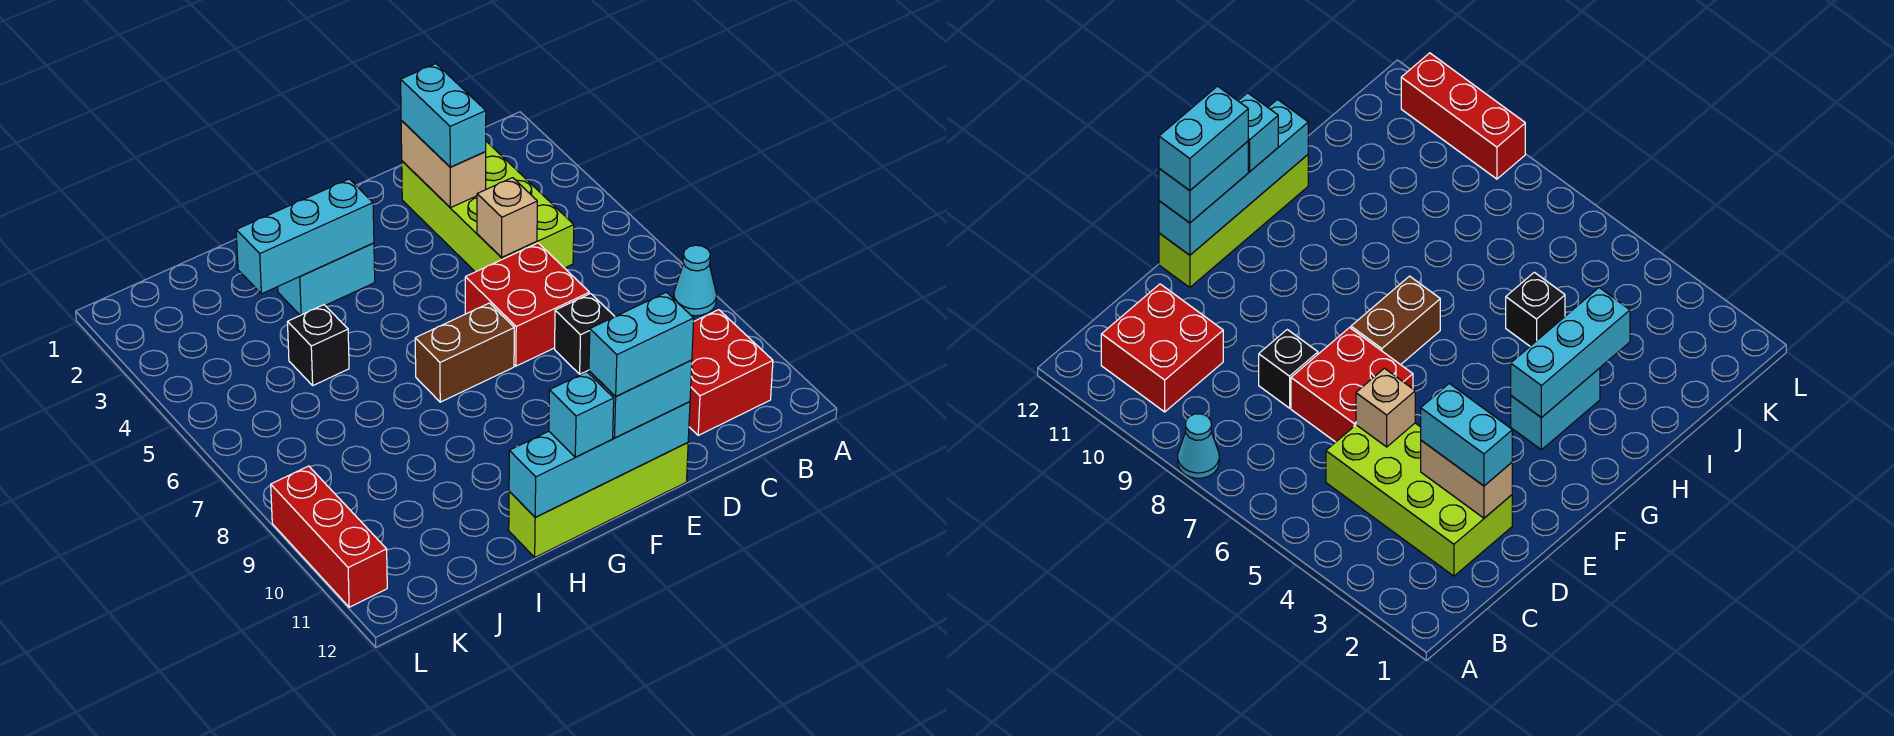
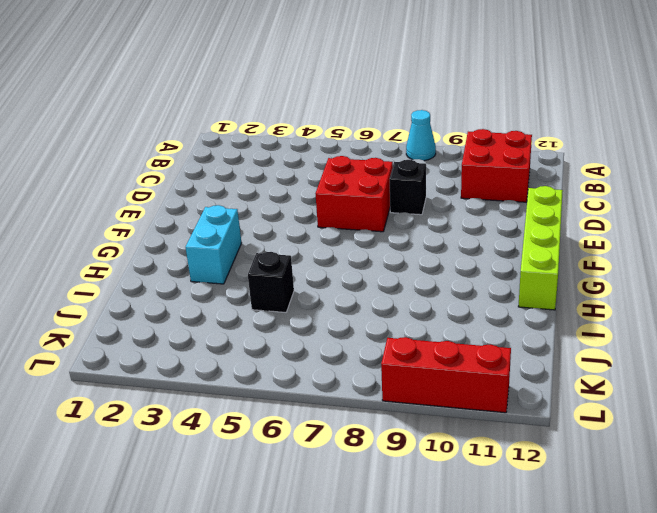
none -> lime 2x4 brick [402,141,574,272]
none -> brown 1x2 brick [415,303,514,402]
none -> tan 1x2 brick [401,121,486,208]

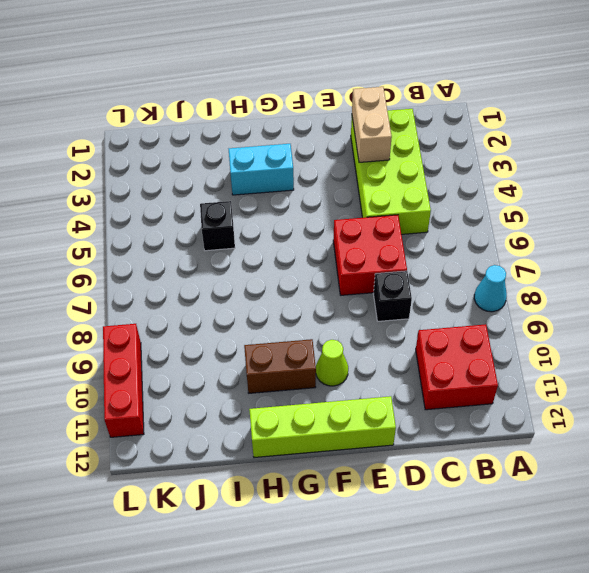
lime 1x1 cone [316,340,348,386] -> none
brown 1x2 brick [244,339,316,393] -> brown 1x2 brick moved to [415,303,514,402]
none -> tan 1x1 brick [477,178,537,258]
none -> cyan 1x4 brick [509,402,690,517]
none -> cyan 1x3 brick [236,179,374,294]

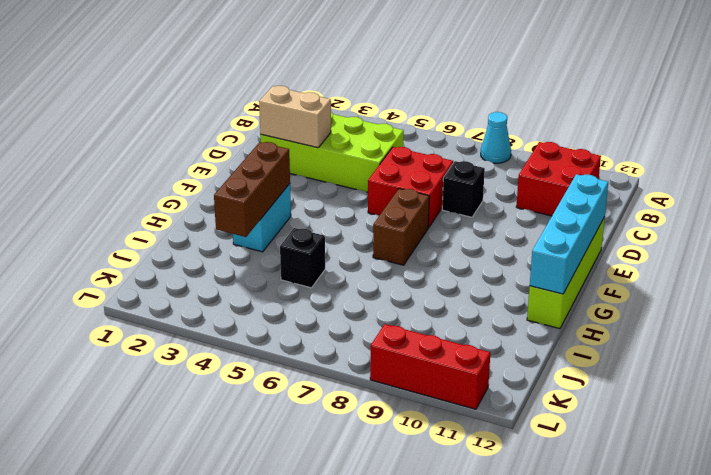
brown 1x3 brick [214,142,290,237] -> cyan 1x3 brick [236,179,374,294]
none -> tan 1x1 brick [477,178,537,258]
none -> cyan 1x2 brick [401,64,486,167]
none -> cyan 1x2 brick [589,360,692,438]

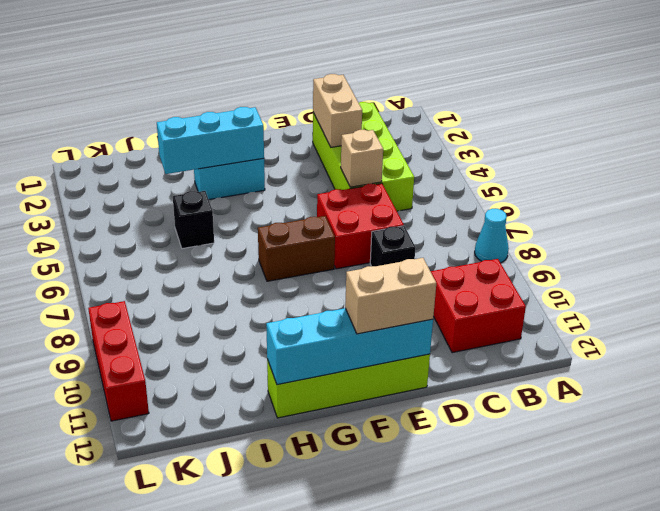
tan 1x2 brick [345,258,436,334] -> cyan 1x2 brick [589,360,692,438]
none -> cyan 1x2 brick [401,64,486,167]
none -> cyan 1x1 brick [549,372,614,457]
none -> cyan 1x2 brick [589,292,694,396]

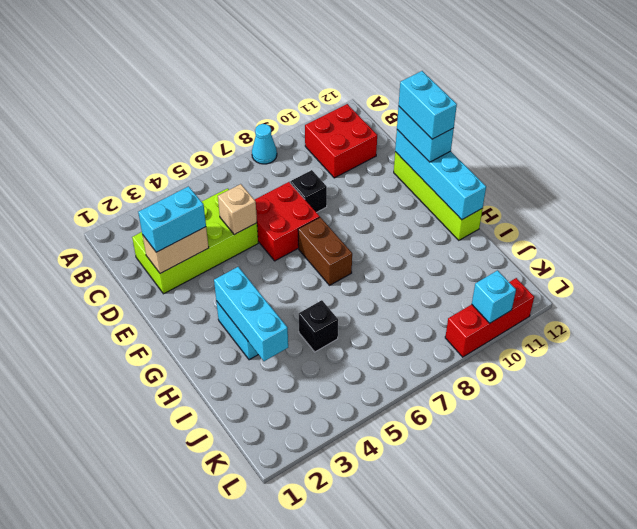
cyan 1x1 brick [472,270,516,323] -> cyan 1x1 brick moved to [549,372,614,457]

